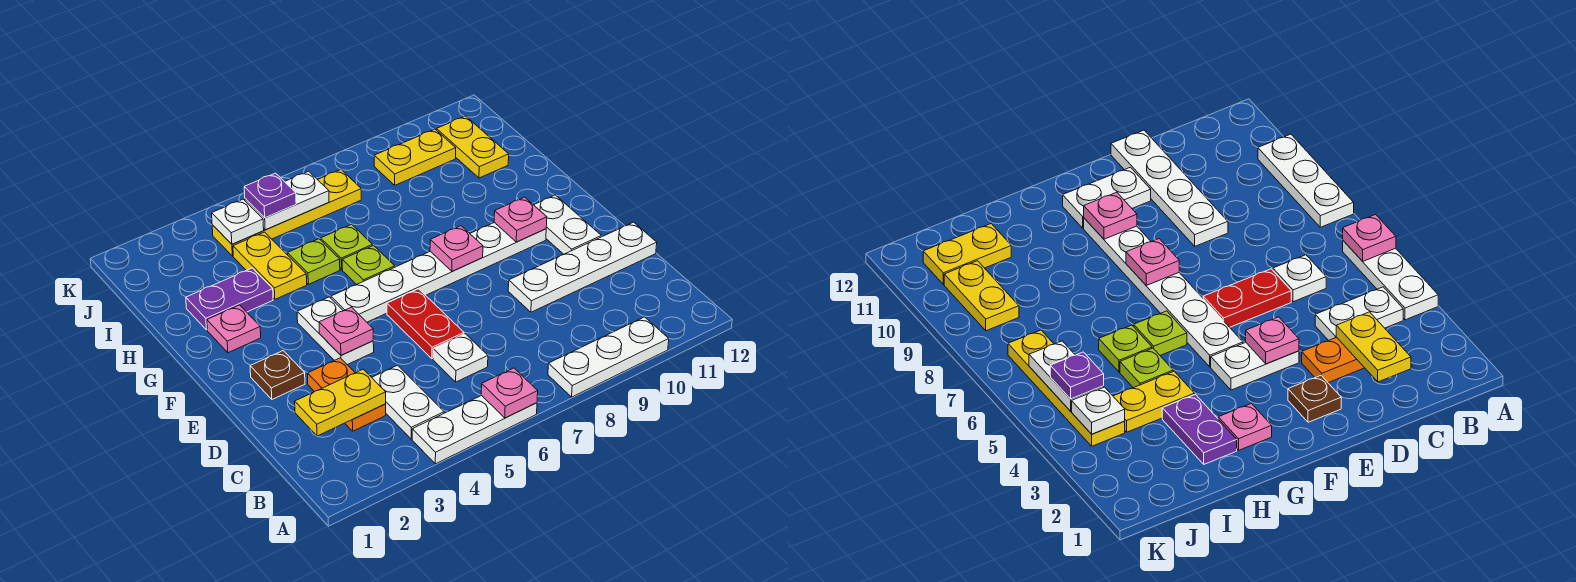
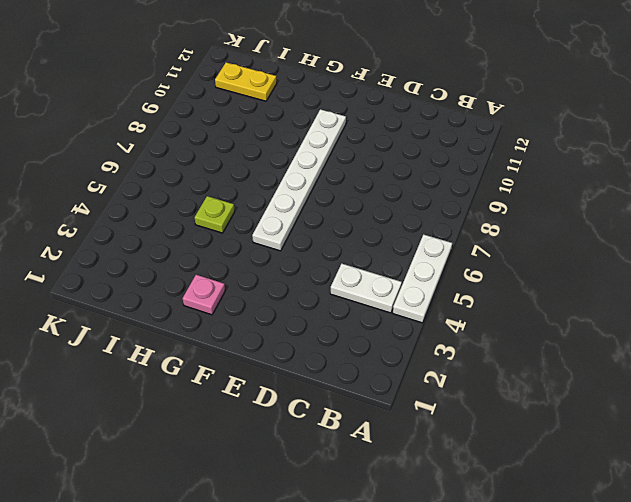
none -> white 1x3 plate [548,317,669,397]
none -> orange 1x2 plate [307,358,386,431]
none -> white 1x1 plate [433,334,488,382]

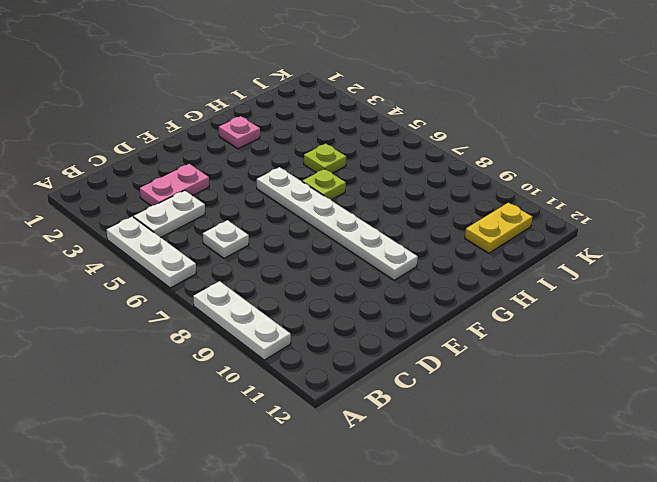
pink 1x2 plate [140,164,209,206] -> orange 1x2 plate [307,358,386,431]
none -> red 1x2 plate [387,289,464,359]
none -> white 1x4 plate [508,222,657,312]
none -> brown 1x1 plate [250,351,305,399]

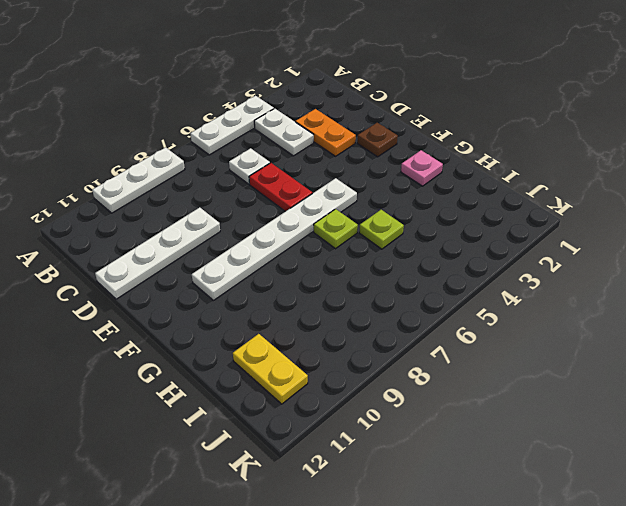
none -> white 1x2 plate [297,297,374,365]
none -> white 1x2 plate [534,195,601,254]
none -> purple 1x2 plate [186,268,273,330]

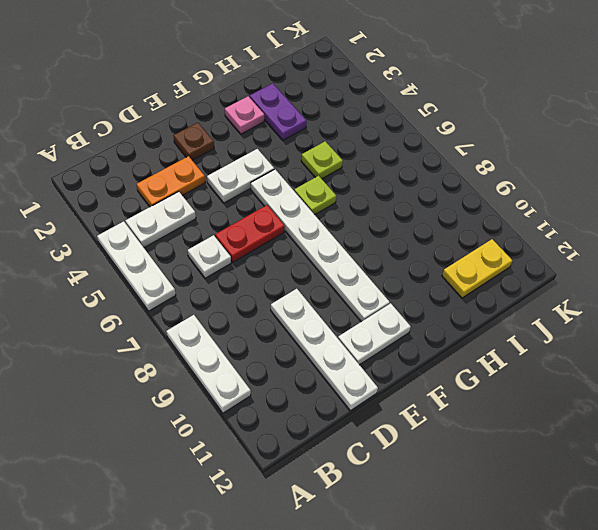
none -> yellow 1x2 plate [233,232,307,299]
none -> lime 1x1 plate [321,224,373,270]
none -> yellow 1x4 plate [212,170,361,256]

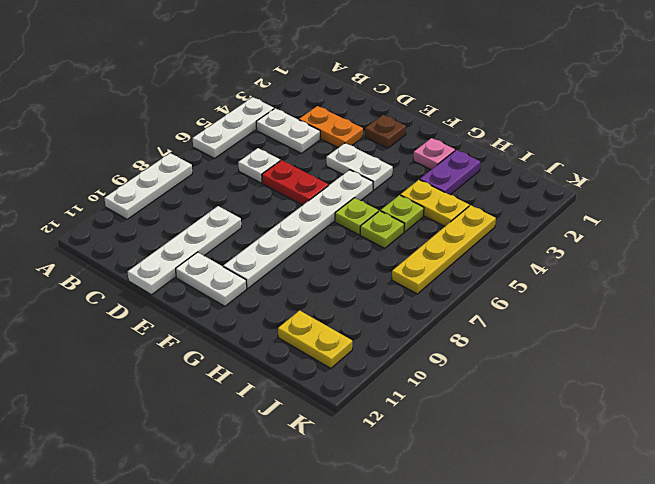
none -> yellow 1x2 plate [374,129,456,185]
none -> pink 1x1 plate [481,368,538,418]
none -> yellow 1x2 plate [295,369,386,436]

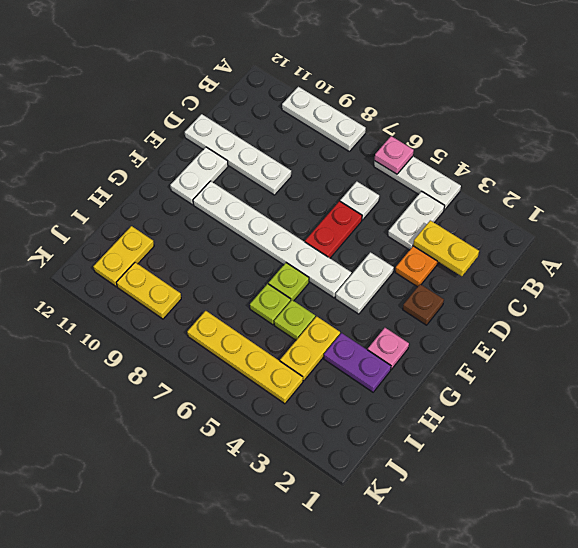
none -> pink 1x1 plate [319,307,373,355]
none -> pink 1x1 plate [430,226,483,271]
none -> pink 1x1 plate [494,197,547,242]

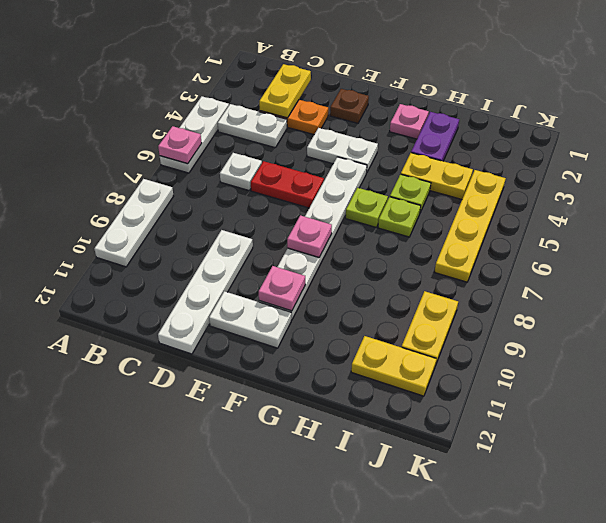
none -> pink 1x1 plate [319,307,373,355]
none -> white 1x1 plate [212,199,264,244]
none -> white 1x2 plate [245,171,329,230]

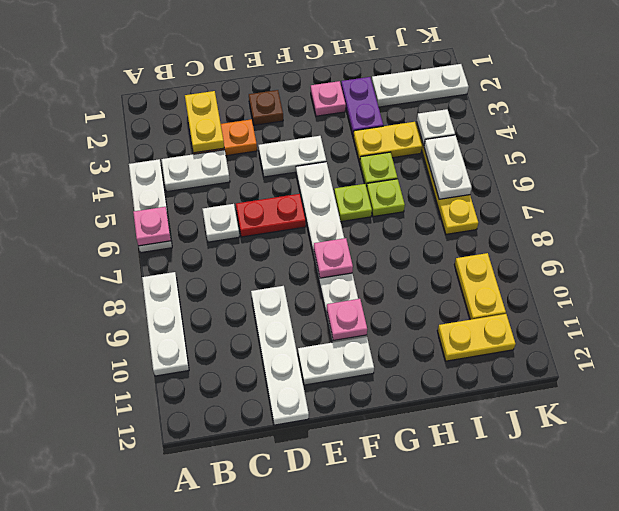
white 1x3 plate [372,64,469,107] -> none
none -> pink 1x1 plate [319,307,373,355]
none -> purple 1x1 plate [244,173,296,218]

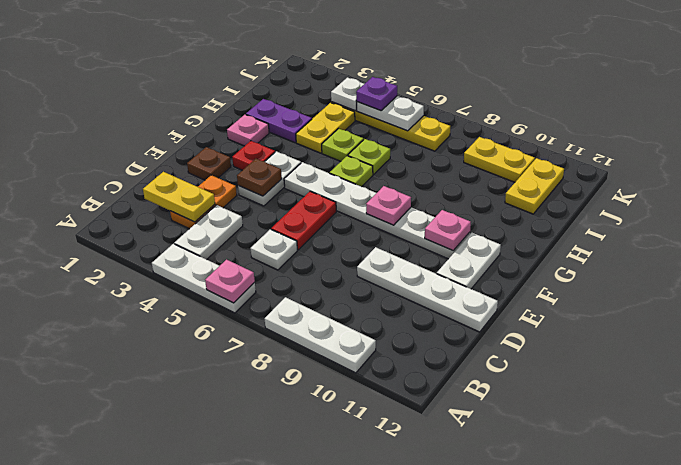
brown 1x1 plate [237,159,282,196] -> pink 1x1 plate [319,307,373,355]
red 1x1 plate [232,141,275,170] -> none

